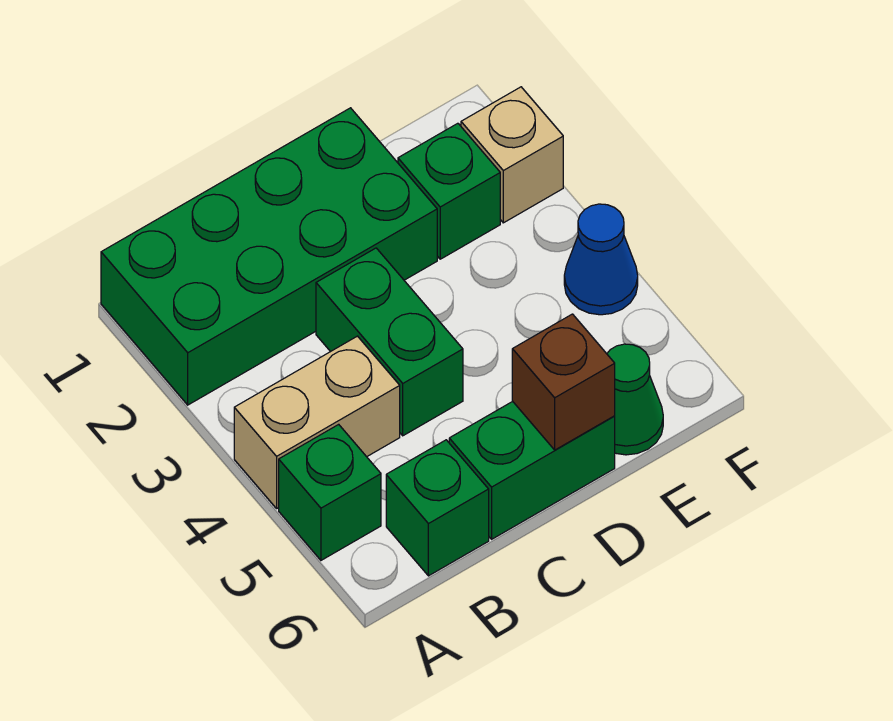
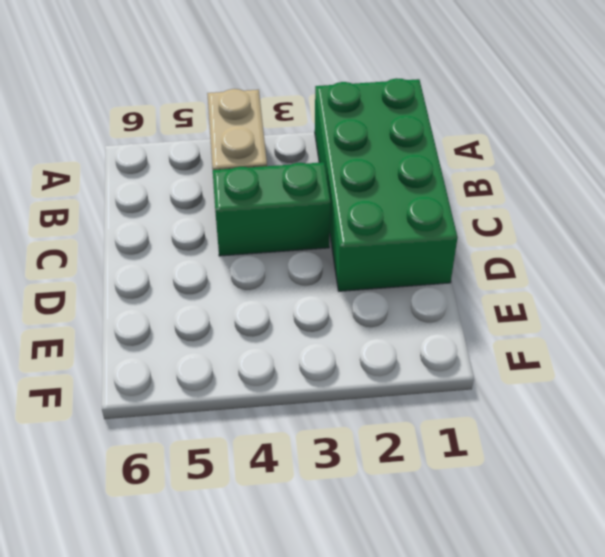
none -> green 1x1 brick [279,424,381,560]
none -> green 1x1 brick [386,440,489,576]

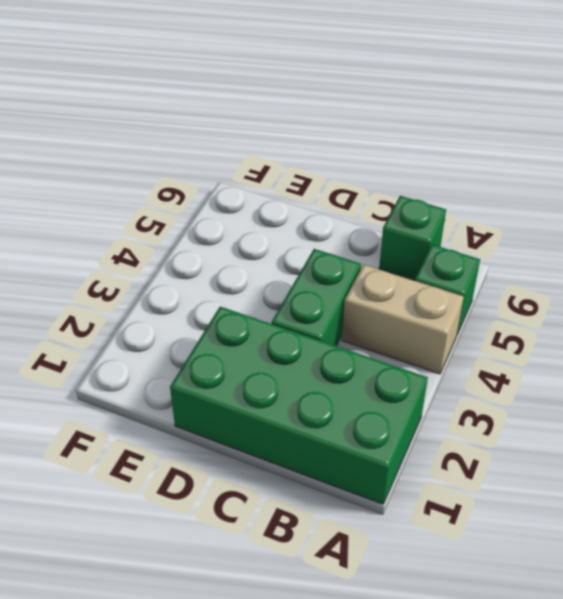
none -> green 1x2 brick [449,401,615,539]
none -> green 1x1 brick [398,123,500,259]

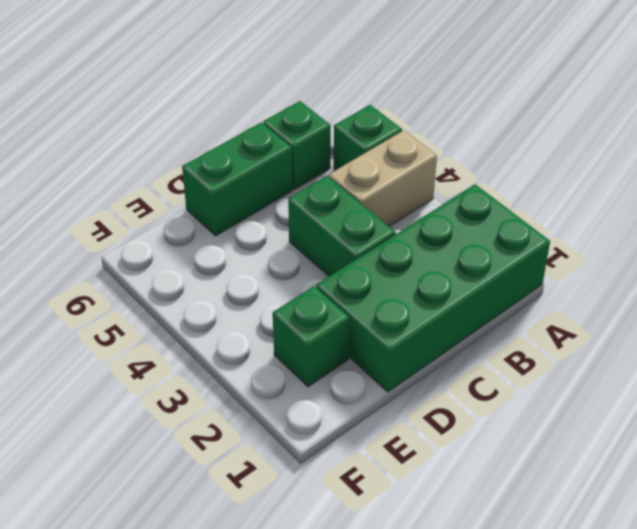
none -> green 1x1 cone [607,344,663,455]
none -> tan 1x1 brick [461,87,563,223]

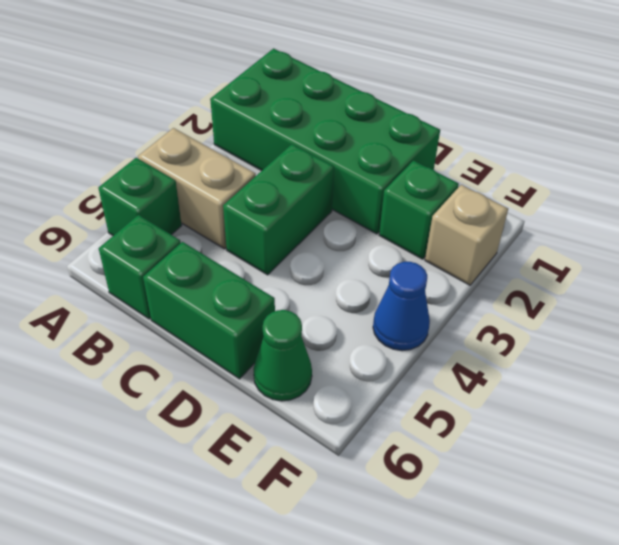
none -> brown 1x1 brick [512,314,615,450]

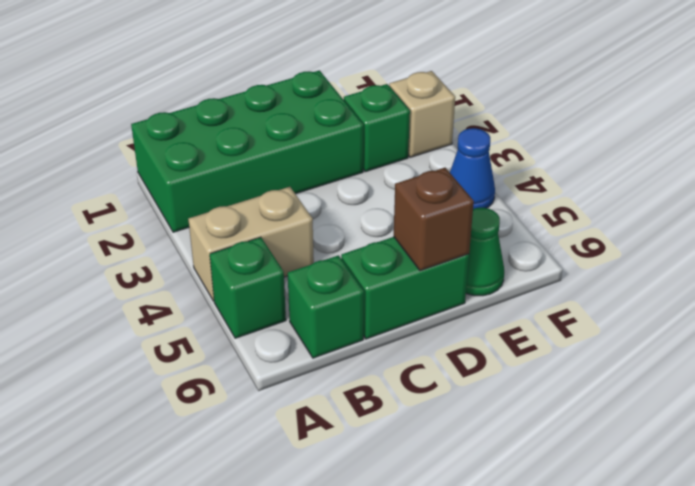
none -> green 1x2 brick [316,248,463,436]

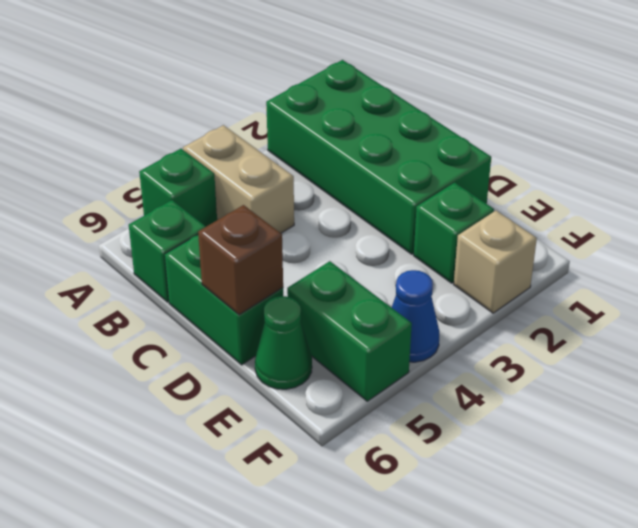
green 1x2 brick [287,261,412,401] -> green 1x2 brick turned to [316,248,463,436]

